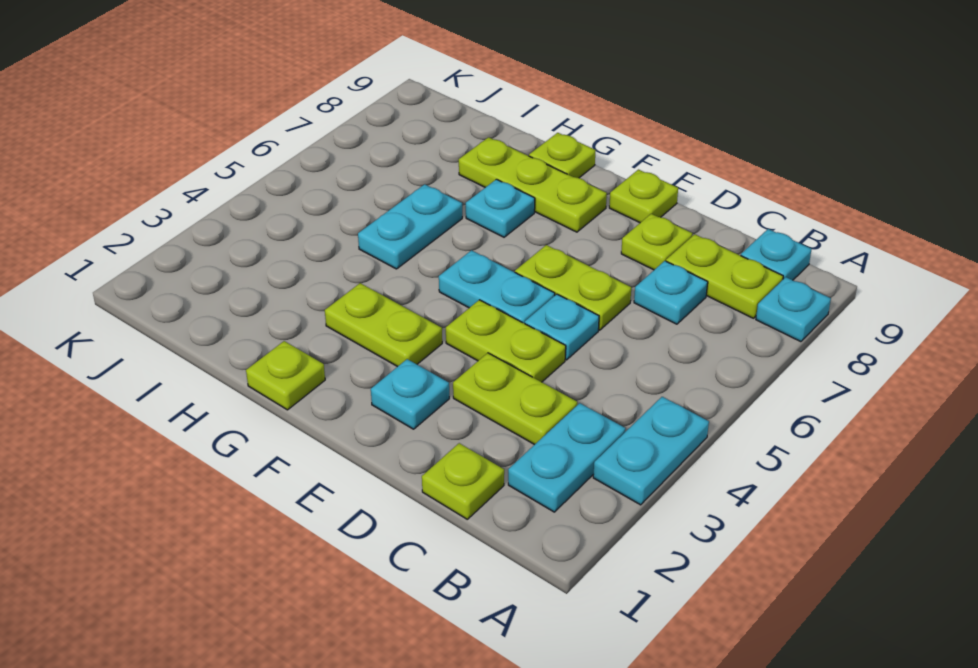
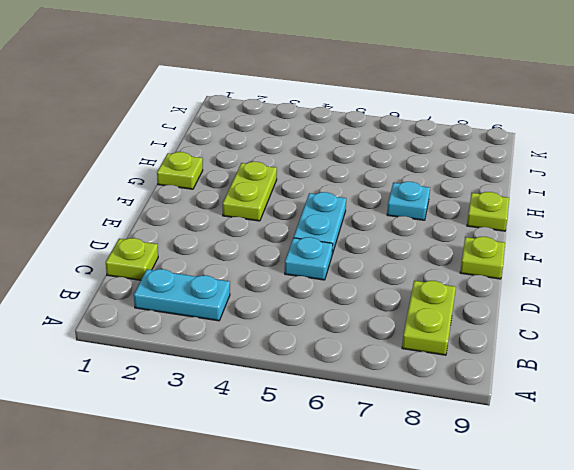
none -> cyan 1x2 plate [593,397,709,505]
none -> cyan 1x1 plate [756,277,831,342]
none -> cyan 1x1 plate [741,229,811,280]

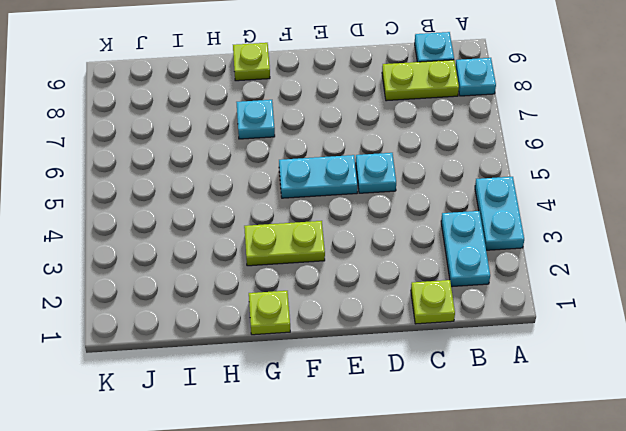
none -> lime 1x2 plate [453,353,577,445]
none -> cyan 1x1 plate [634,261,708,324]
none -> lime 1x2 plate [446,300,566,382]

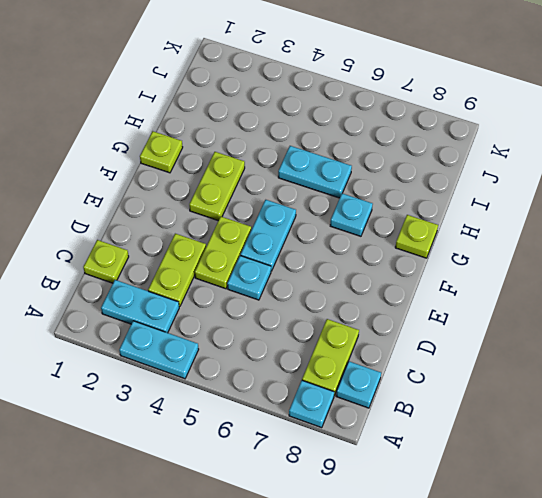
none -> cyan 1x1 plate [634,261,708,324]
none -> lime 1x2 plate [515,245,631,330]
none -> lime 1x1 plate [621,214,693,270]

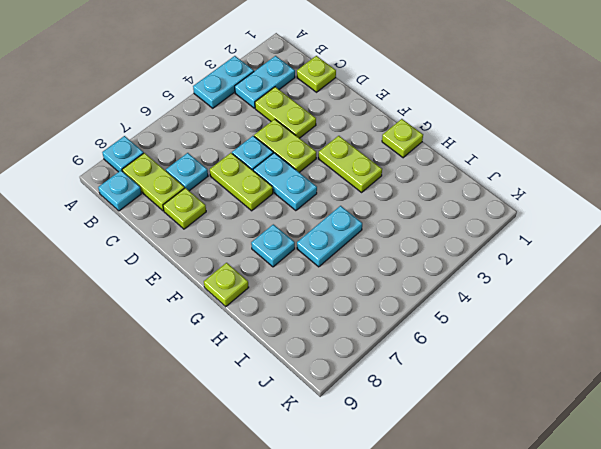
none -> cyan 1x1 plate [371,359,449,429]
none -> lime 1x1 plate [609,170,678,223]
none -> lime 1x3 plate [459,137,607,232]

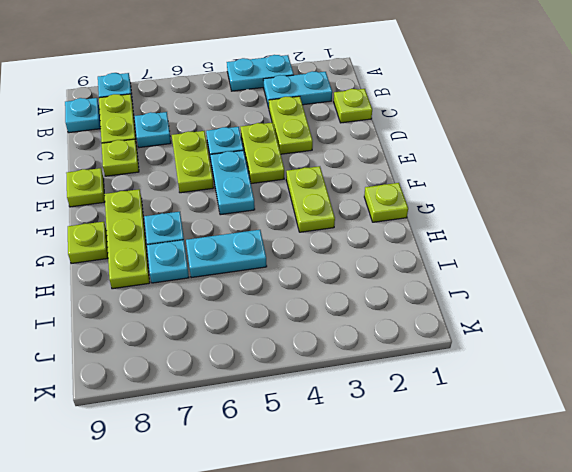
cyan 1x1 plate [147,240,189,283] -> cyan 1x1 plate moved to [371,359,449,429]

